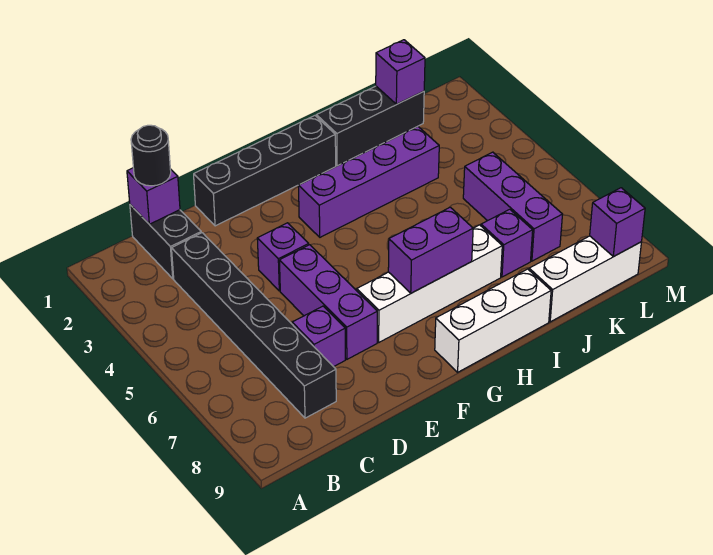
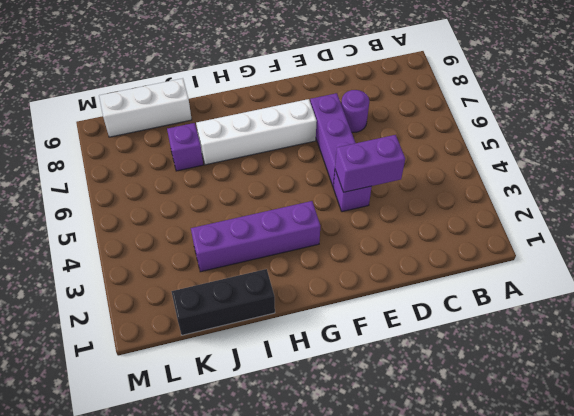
purple 1x2 brick [335,135,405,192] -> purple 1x2 brick moved to [388,207,473,293]
purple 1x1 round brick [341,90,369,132] -> purple 1x1 brick [292,306,345,367]
none -> black 1x2 brick [130,205,201,279]
none -> black 1x6 brick [172,233,336,418]
none -> black 1x4 brick [194,116,336,226]

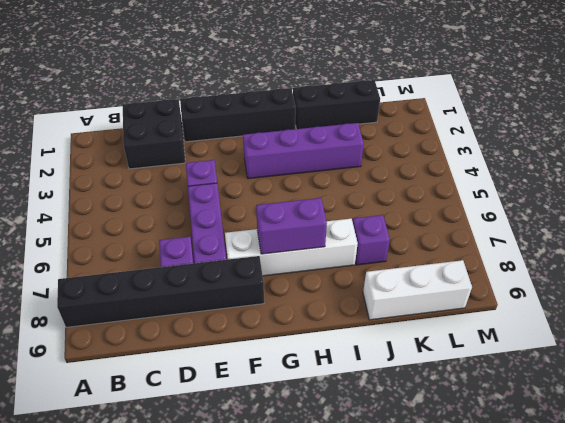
black 1x6 brick [57,256,264,327] -> black 1x6 brick turned to [172,233,336,418]
black 2x2 brick [123,99,185,169] -> black 1x2 brick [130,205,201,279]
none -> white 1x3 brick [435,269,551,372]
none -> purple 1x3 brick [463,152,563,261]
none -> purple 1x1 brick [127,168,180,224]

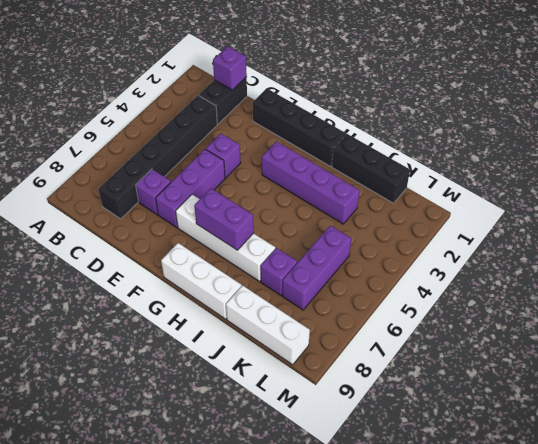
none -> purple 1x1 brick [376,40,425,104]
none -> purple 1x1 brick [590,188,645,257]
none -> black 1x1 round brick [131,125,171,186]

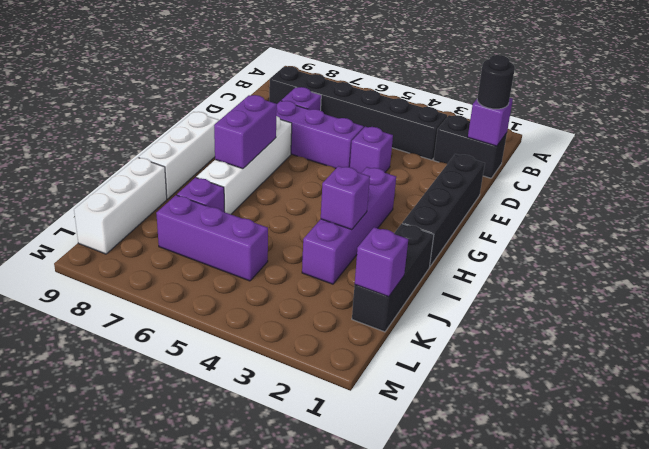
purple 1x1 brick [321,166,370,230] -> purple 1x1 brick moved to [590,188,645,257]

